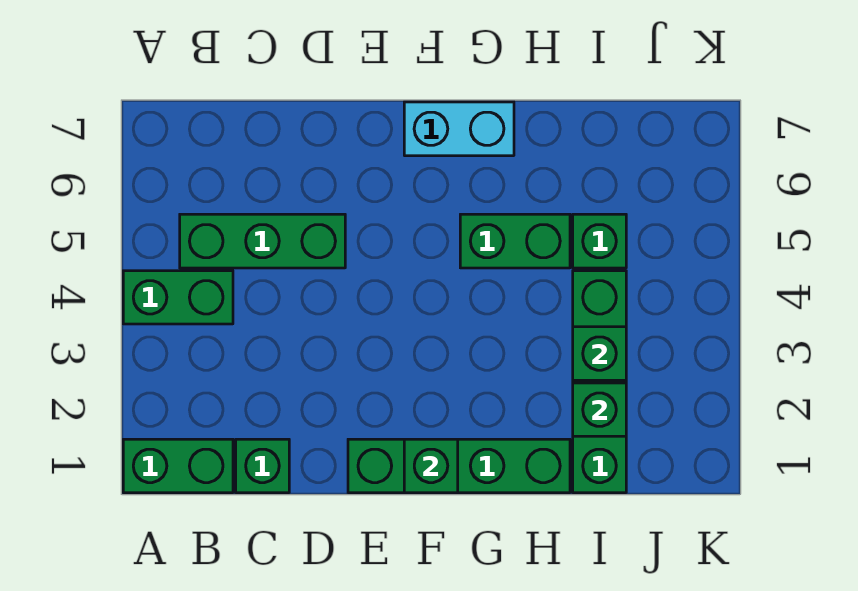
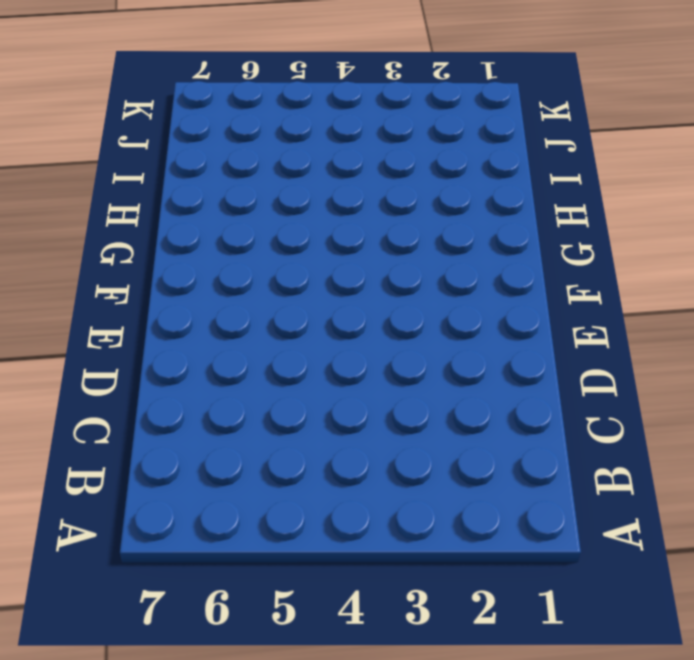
none -> green 1x2 brick [123,439,233,493]
none -> green 1x2 brick [123,271,233,324]
none -> green 1x3 brick [180,214,345,268]

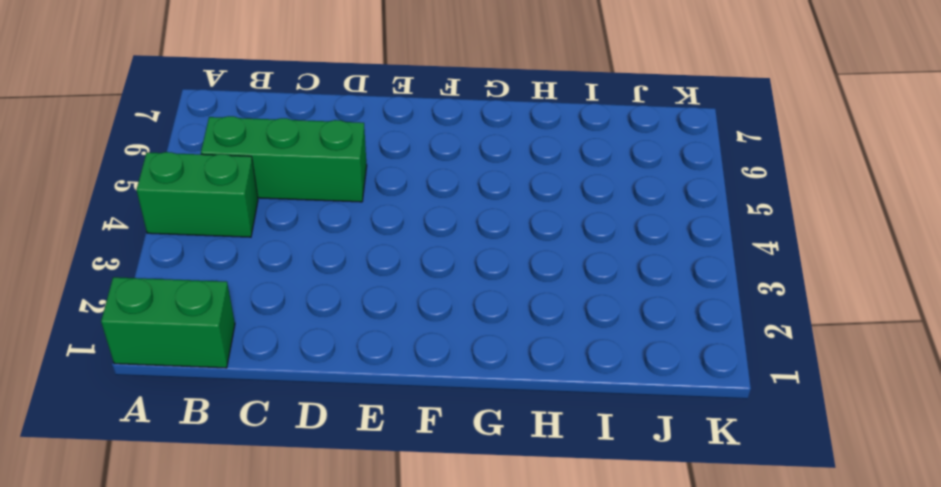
none -> green 1x1 brick [236,439,289,493]
none -> green 1x4 brick [348,439,570,493]
none -> cyan 1x2 brick [404,102,514,156]

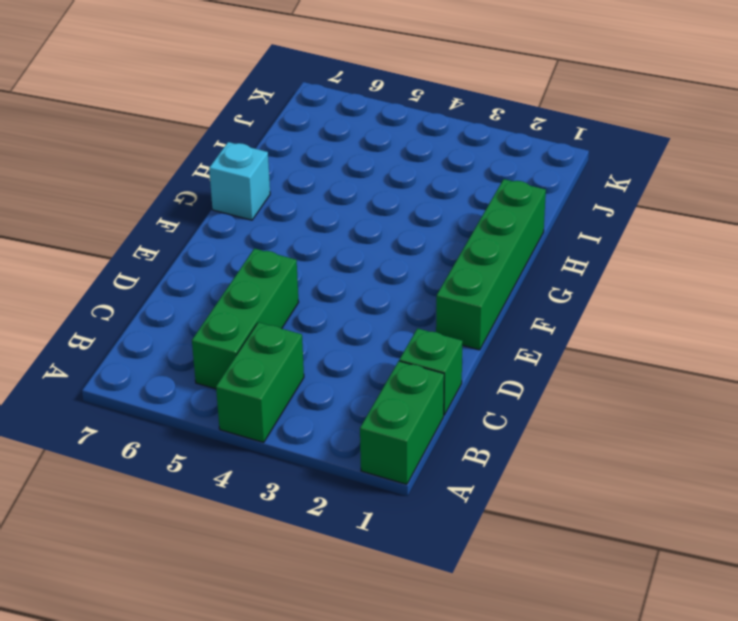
cyan 1x1 brick [209,142,270,220] -> cyan 1x2 brick [404,102,514,156]
none -> green 1x2 brick [460,214,570,268]
none -> green 1x4 brick [573,271,626,493]
none -> green 1x1 brick [573,214,626,268]

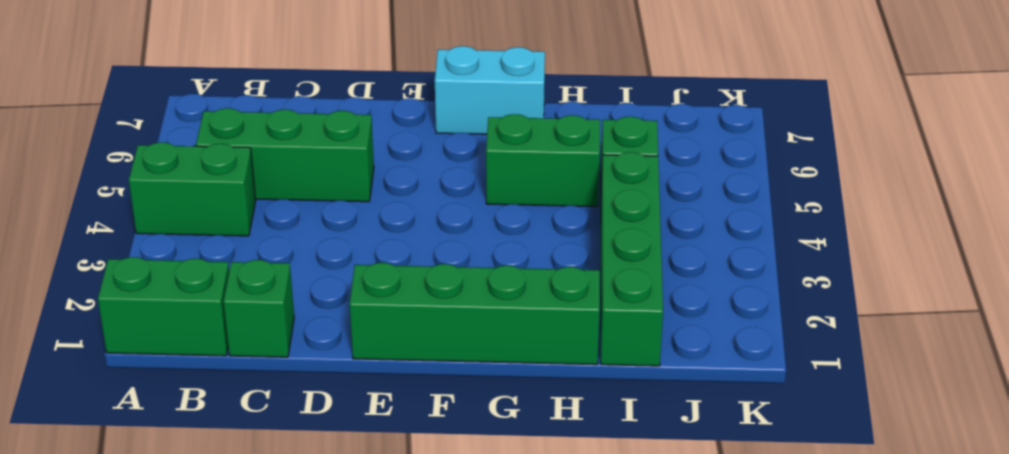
none -> green 1x1 brick [404,439,458,493]
none -> green 1x1 brick [573,383,626,436]
none -> green 1x1 brick [573,327,626,380]

